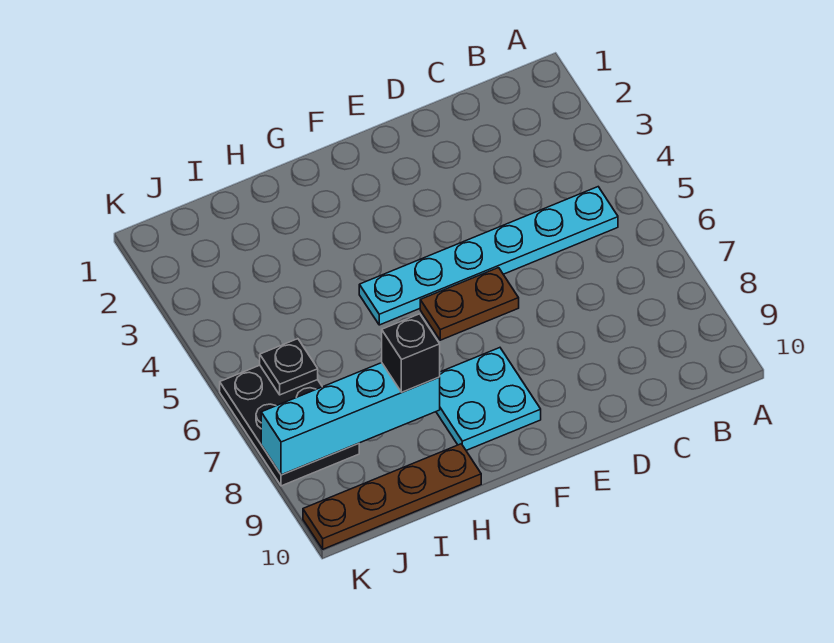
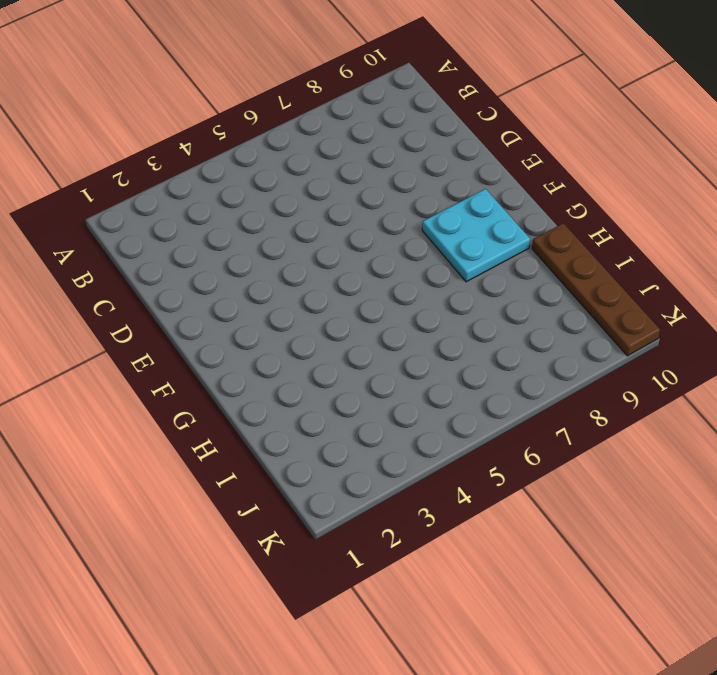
none -> cyan 1x6 plate [359,187,618,325]
none -> brown 1x2 plate [420,268,519,340]

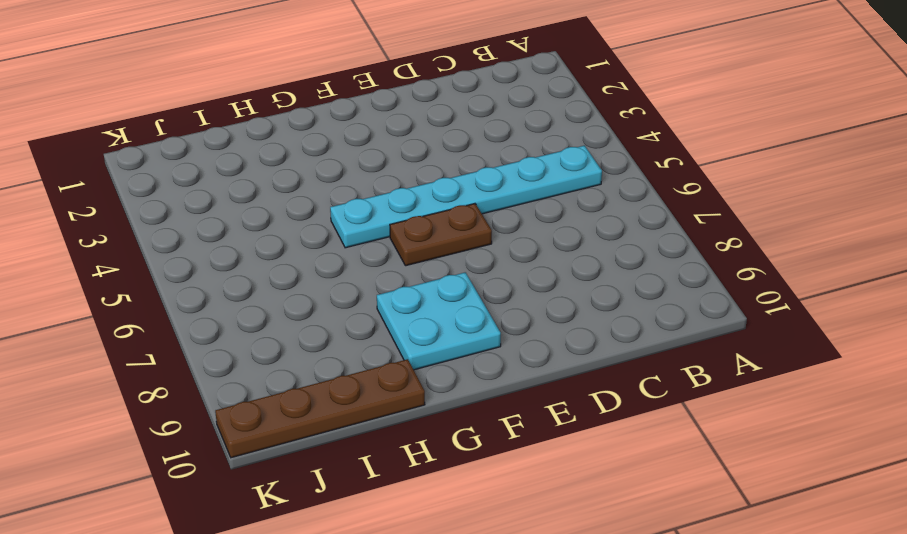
none -> black 2x3 plate [220,365,359,486]
none -> cyan 1x4 brick [261,363,440,475]

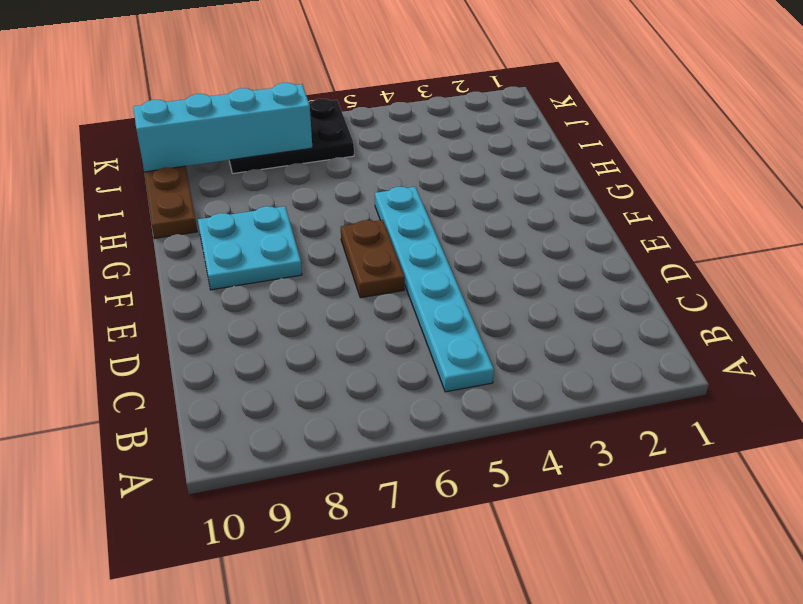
cyan 1x4 brick [133,83,312,172] -> cyan 1x4 brick turned to [261,363,440,475]
none -> black 1x1 plate [260,339,318,395]
none -> black 1x1 brick [382,314,440,392]

